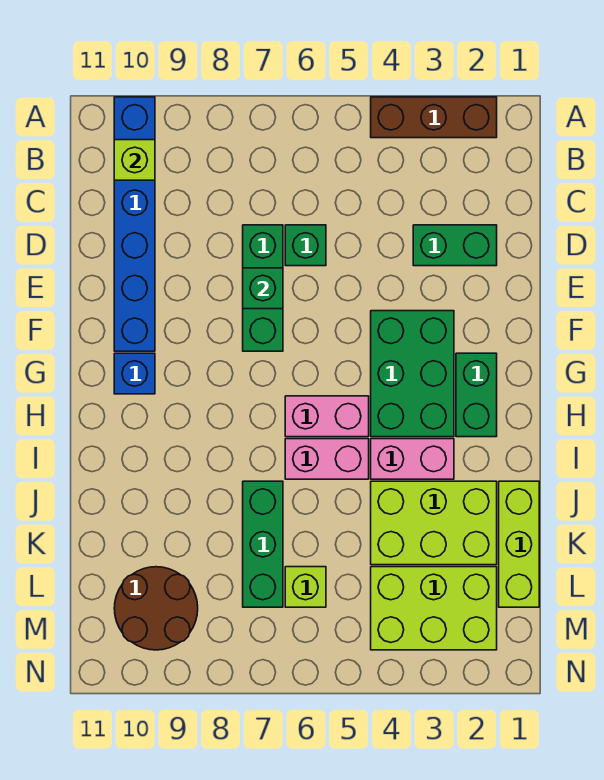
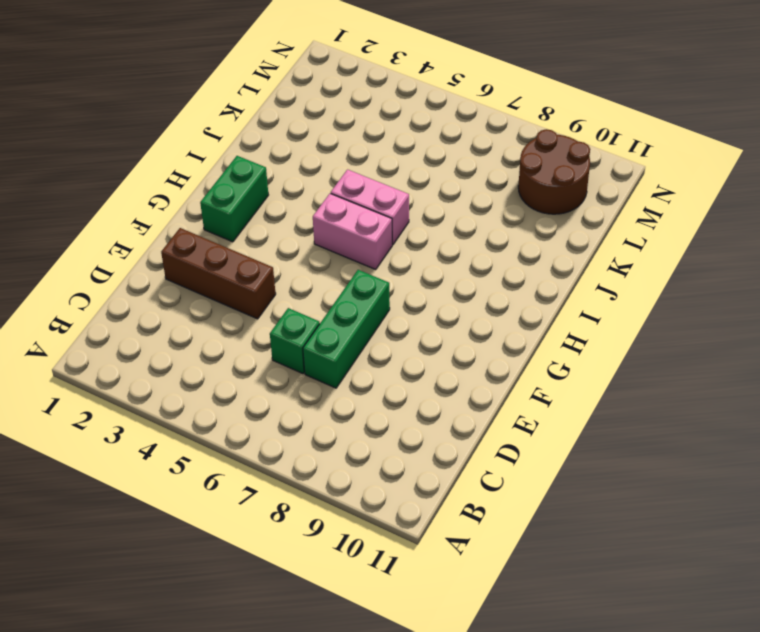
brown 1x3 brick [161,228,276,319] -> brown 1x3 brick moved to [371,97,497,138]
none -> blue 1x6 brick [114,97,155,351]
none -> green 1x2 brick [413,225,497,266]
none -> green 2x3 brick [371,311,454,437]

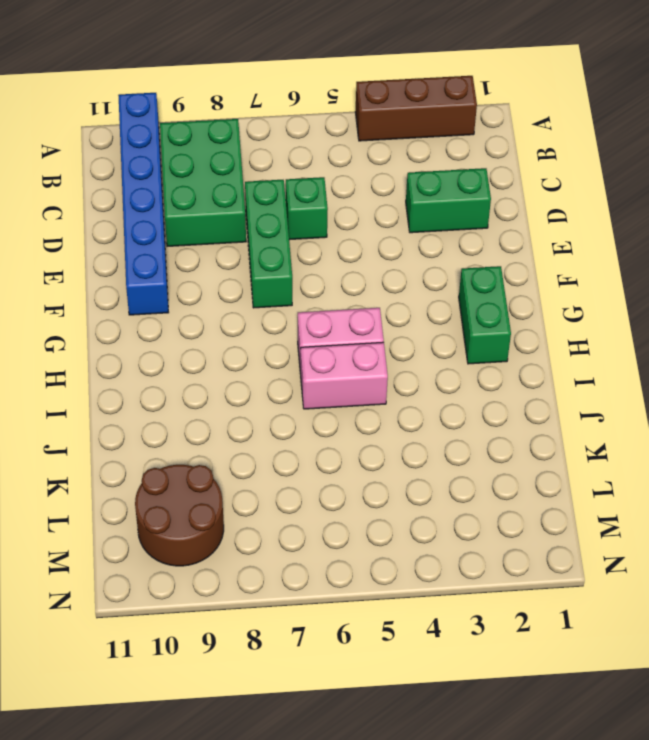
green 2x3 brick [160,119,246,246] -> green 2x3 brick moved to [371,311,454,437]
none -> blue 1x1 brick [114,353,155,394]
none -> pink 1x2 brick [371,439,454,479]
none -> lime 1x3 brick [499,481,539,607]

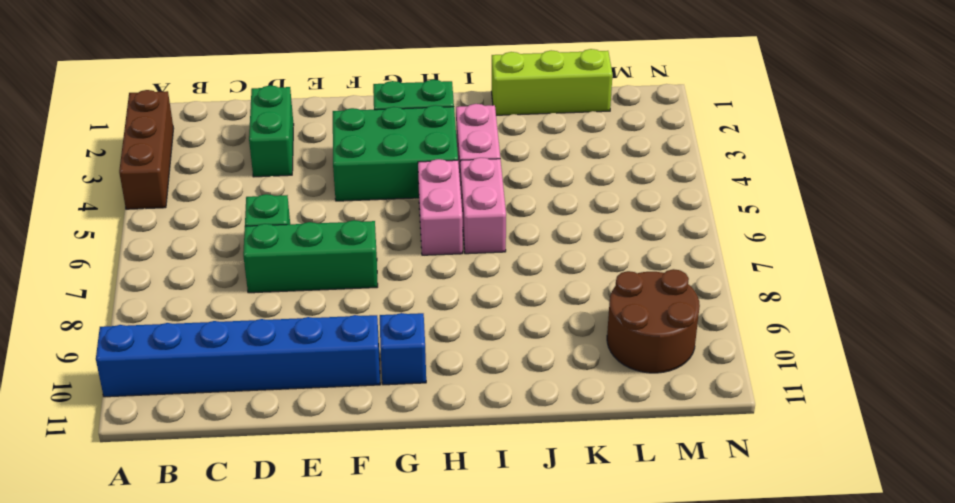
none -> lime 2x3 brick [371,481,497,565]
none -> green 1x3 brick [243,481,283,607]
none -> lime 2x3 brick [371,567,497,650]

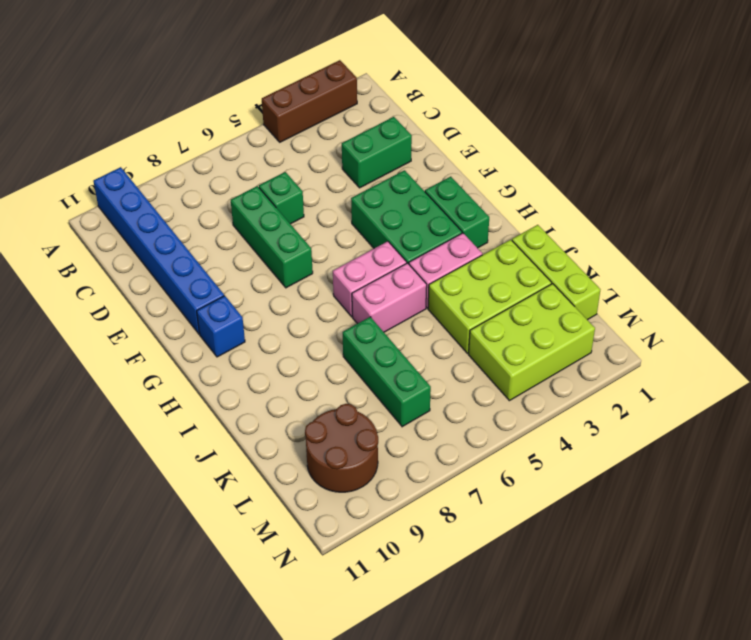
none -> lime 1x1 brick [285,567,326,607]
none -> lime 1x1 brick [114,140,155,180]
none -> green 1x1 brick [243,268,283,309]

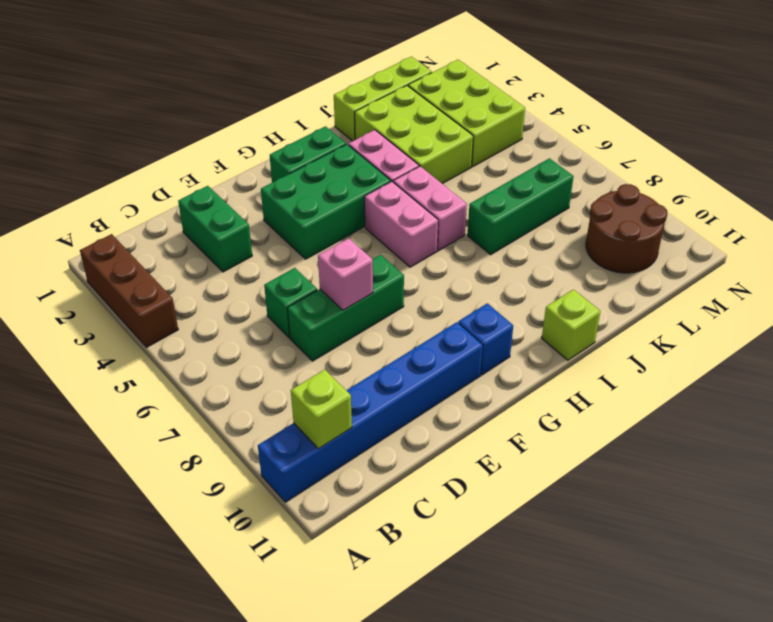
pink 1x1 brick [318,238,373,310] -> green 1x1 brick [243,268,283,309]
lime 1x1 brick [542,289,600,360] -> lime 1x1 brick moved to [285,567,326,607]

